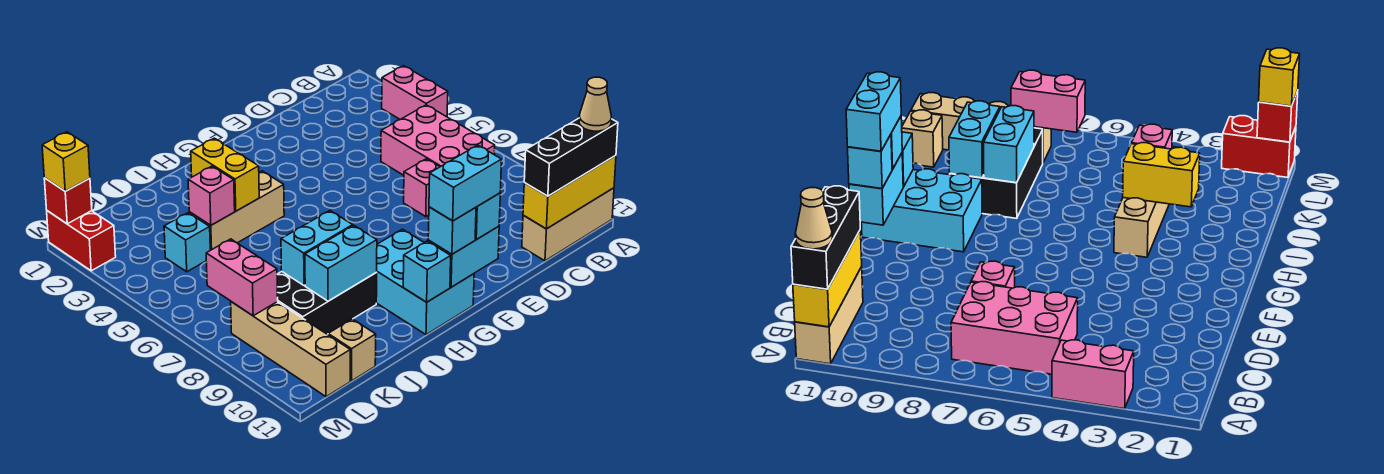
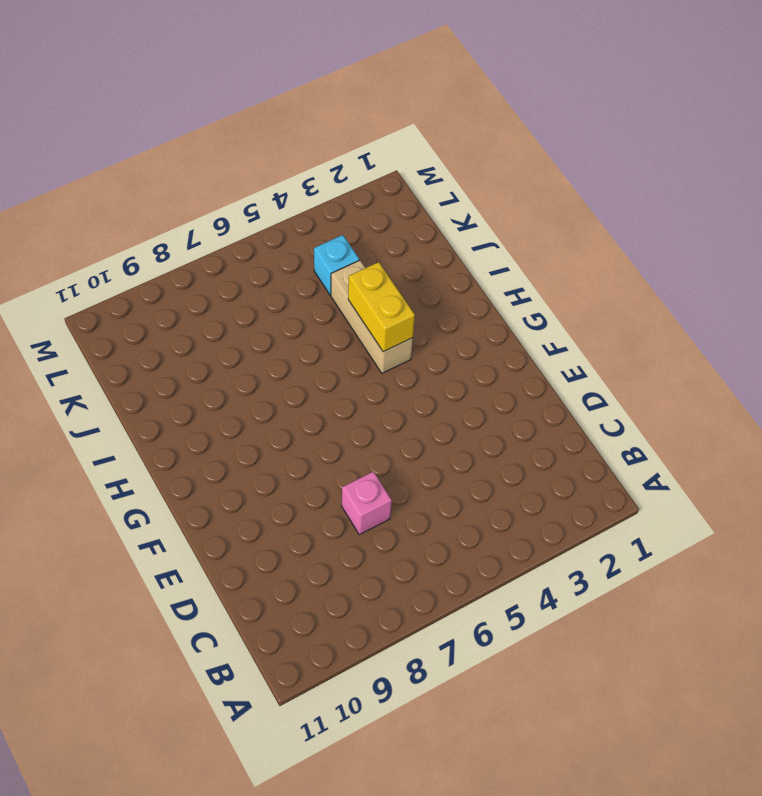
yellow 1x2 brick [348,262,415,352] -> yellow 1x2 brick turned to [191,138,259,211]
none -> pink 1x2 brick [382,66,448,119]
none -> tan 1x3 brick [522,188,614,261]
none -> pink 2x3 brick [381,105,495,175]

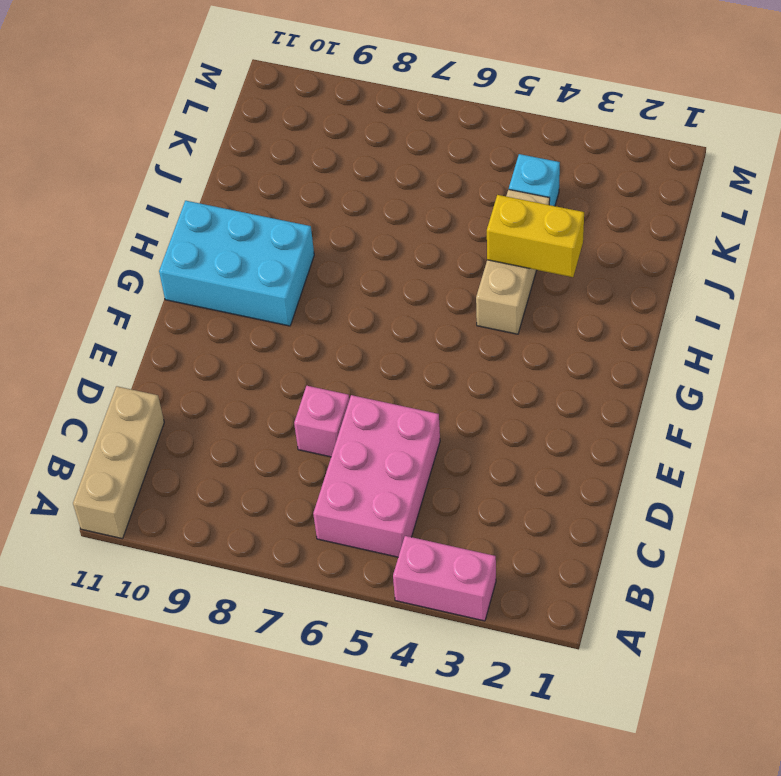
pink 2x3 brick [313,395,440,557] -> pink 2x3 brick turned to [381,105,495,175]
none -> black 2x3 brick [277,272,377,334]
none -> tan 1x1 brick [328,319,376,381]
none -> tan 1x4 brick [231,302,350,397]

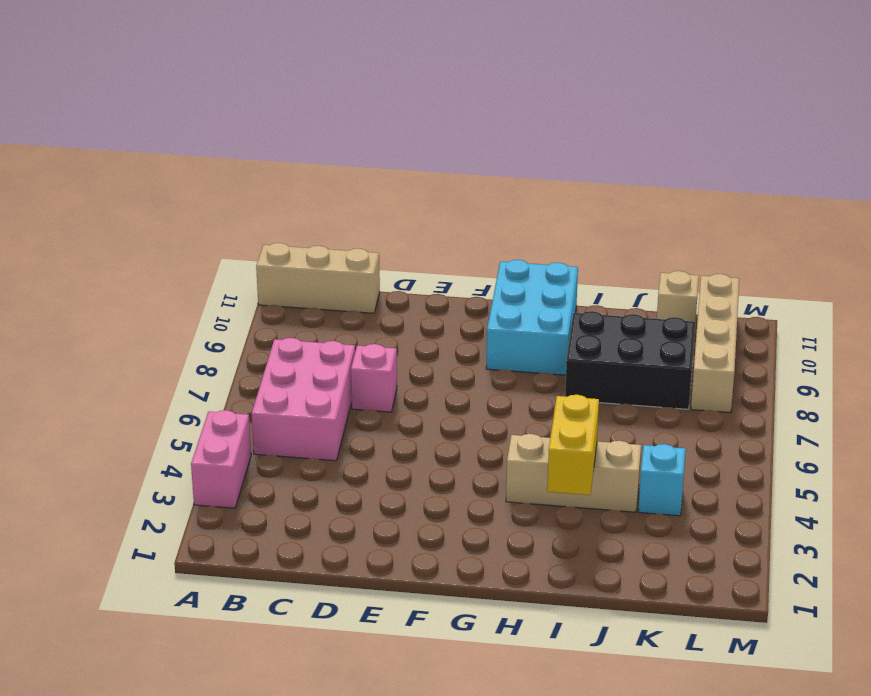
none -> red 1x2 brick [47,211,116,271]
none -> yellow 1x3 brick [523,156,616,229]
none -> cyan 1x2 brick [428,226,499,287]

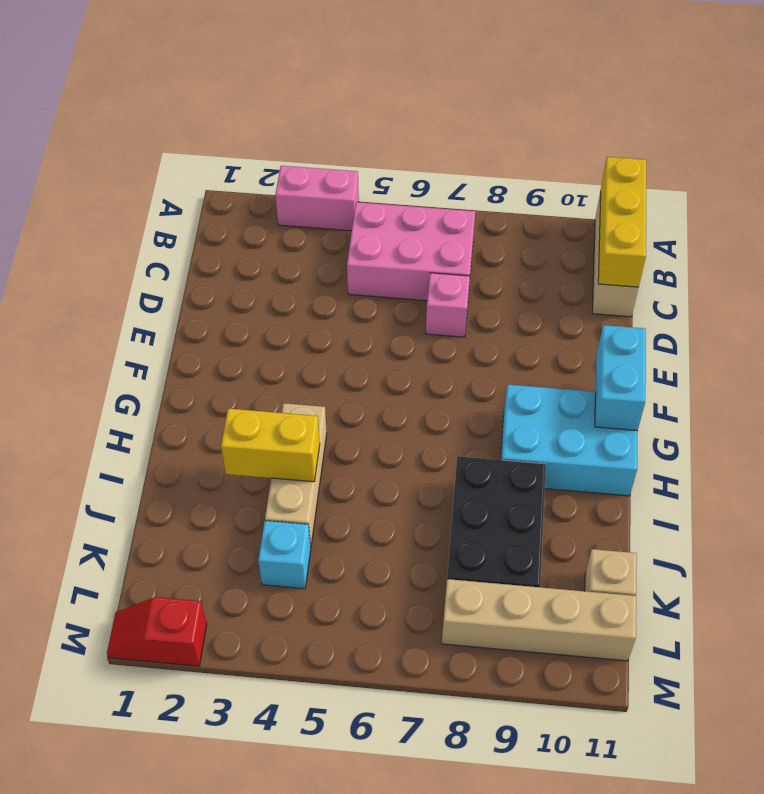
red 1x2 slope [107,597,207,666] -> red 1x2 brick [47,211,116,271]
none -> cyan 1x1 brick [403,241,451,302]
none -> cyan 1x2 brick [281,211,353,286]
none -> cyan 1x2 brick [305,226,377,301]

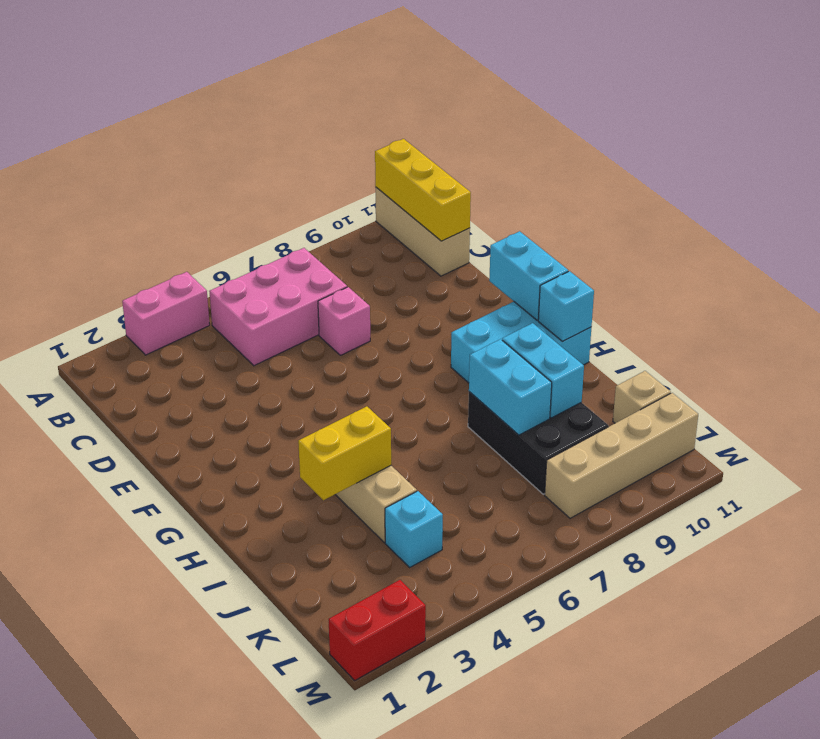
none -> pink 1x1 brick [188,166,235,225]
none -> pink 1x2 brick [206,239,278,316]
none -> red 1x1 brick [44,178,92,224]

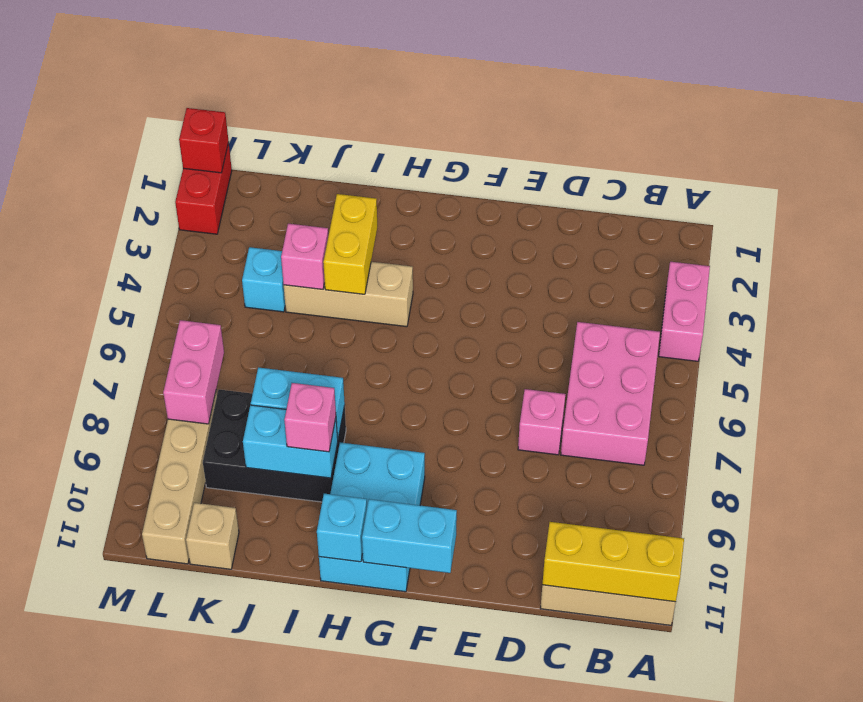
pink 1x1 brick [284,383,336,452] -> none
none -> black 1x3 brick [524,118,618,196]
none -> cyan 1x1 brick [475,193,500,240]
none -> cyan 1x1 brick [428,207,476,254]

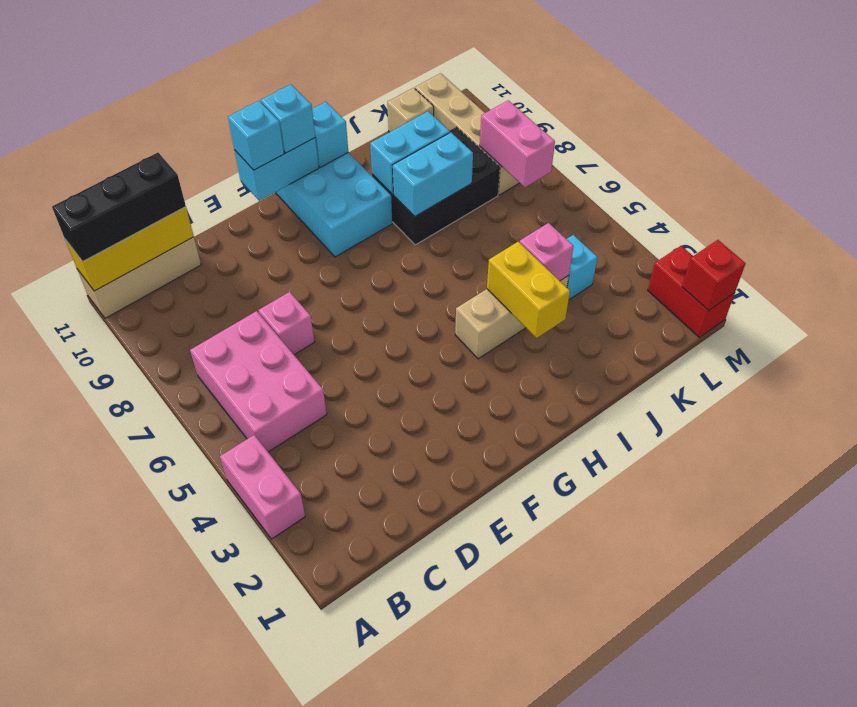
none -> yellow 1x1 brick [42,132,90,191]
none -> tan 1x1 cone [579,77,612,131]
none -> cyan 1x2 brick [429,145,502,221]

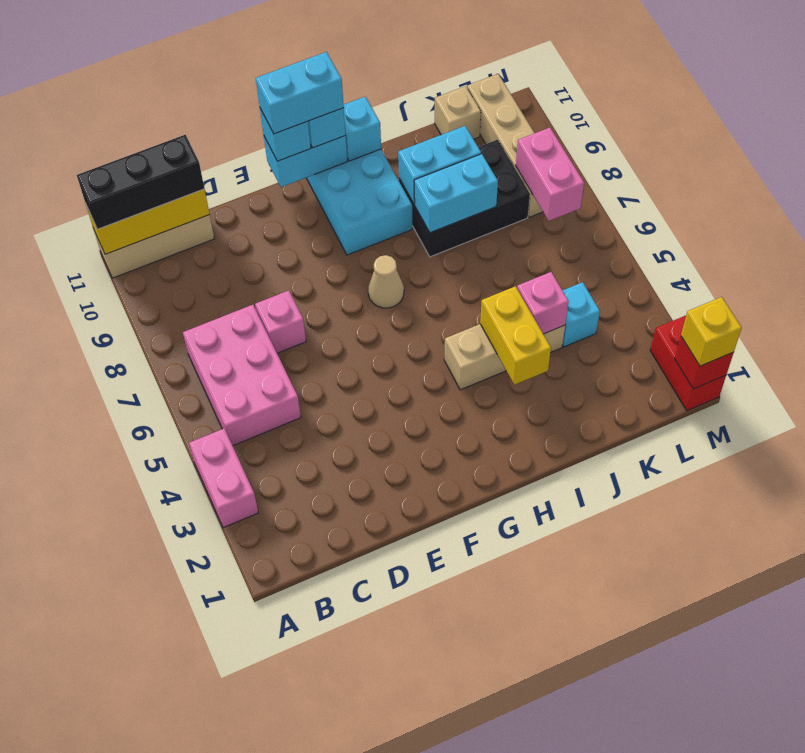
tan 1x1 cone [368,255,404,308] -> tan 1x1 cone moved to [579,77,612,131]

